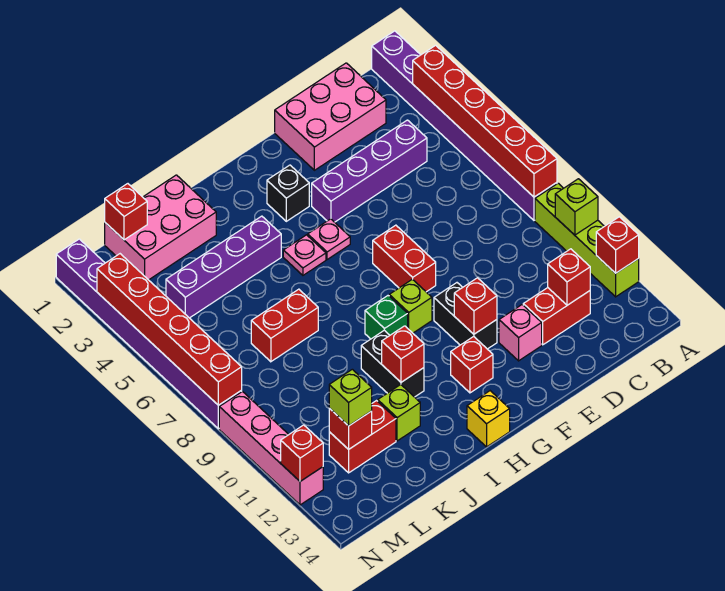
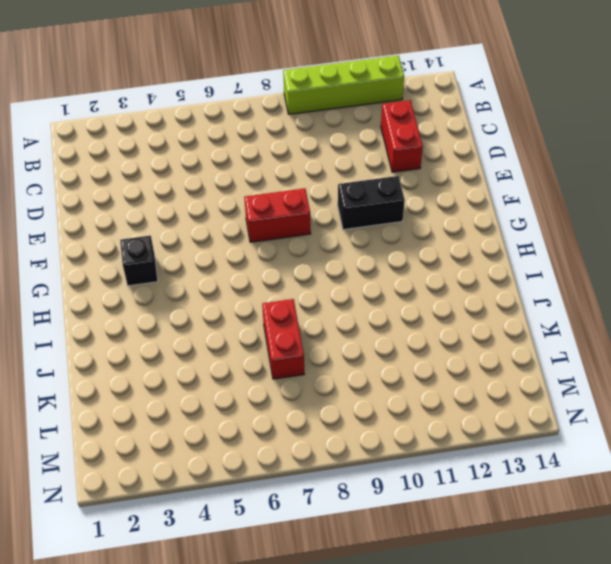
none -> purple 1x8 brick [372,31,557,220]
none -> pink 2x3 brick [275,63,386,170]
none -> purple 1x4 brick [312,120,427,222]
none -> pink 1x1 brick [499,305,542,361]

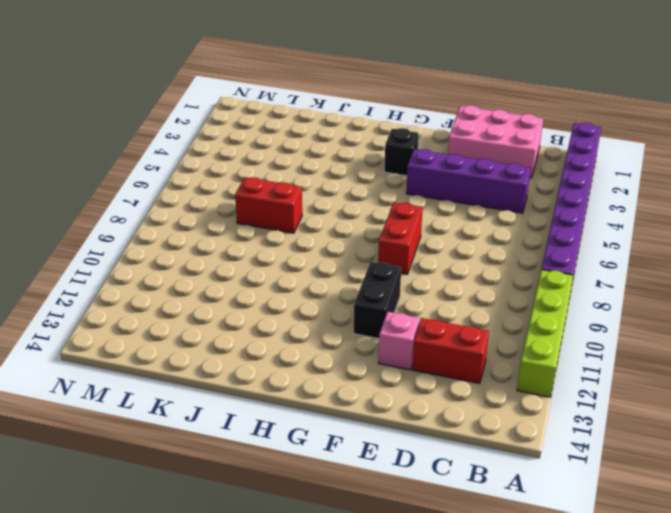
none -> pink 1x1 plate [308,219,350,260]
none -> lime 1x1 brick [389,279,432,333]
none -> red 1x1 brick [451,336,493,393]
none -> pink 1x1 plate [283,235,326,275]

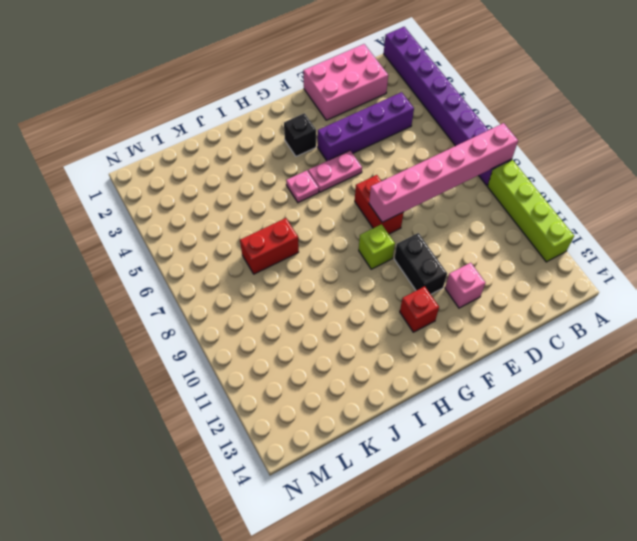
pink 1x6 brick [369,123,518,222] -> red 1x6 brick [413,45,557,197]
pink 1x2 plate [308,151,362,192] -> pink 1x1 plate [308,219,350,260]
none -> red 1x2 brick [523,288,590,345]
none -> green 1x1 brick [365,296,408,339]
none -> yellow 1x1 brick [467,391,510,447]
none -> purple 1x4 brick [166,216,281,318]

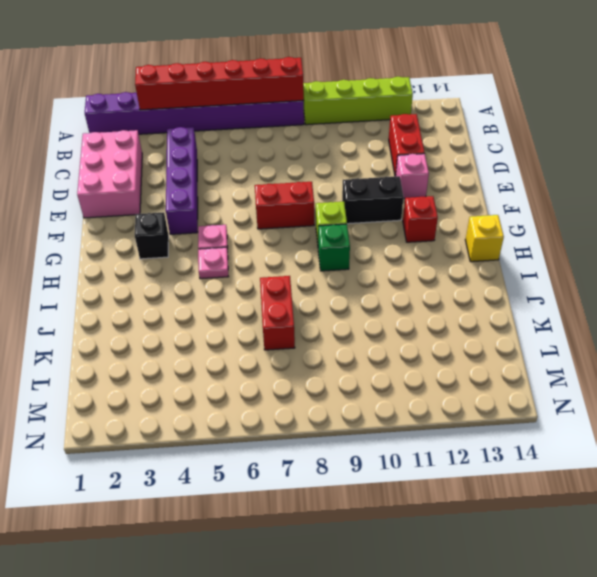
none -> purple 1x4 brick [166,216,281,318]
none -> black 1x2 brick [361,330,424,397]
none -> pink 2x3 brick [105,175,216,280]
none -> lime 1x1 brick [378,385,420,441]

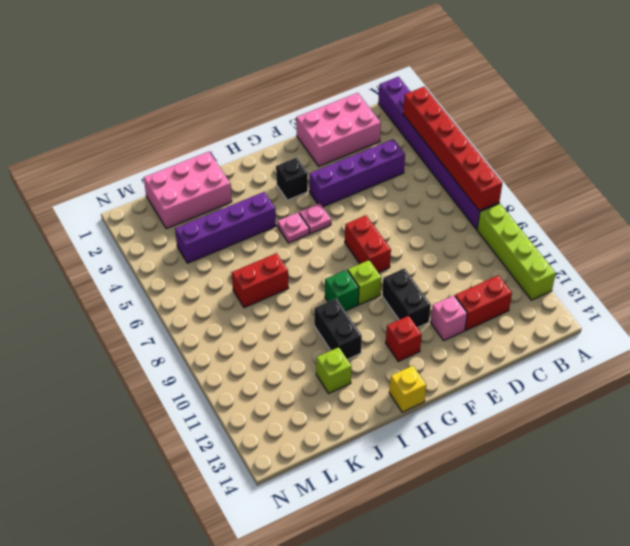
none -> red 1x2 brick [329,401,396,473]
none -> purple 1x8 brick [56,239,242,429]
none -> pink 1x4 brick [219,392,323,505]
none -> lime 1x1 brick [555,179,598,235]

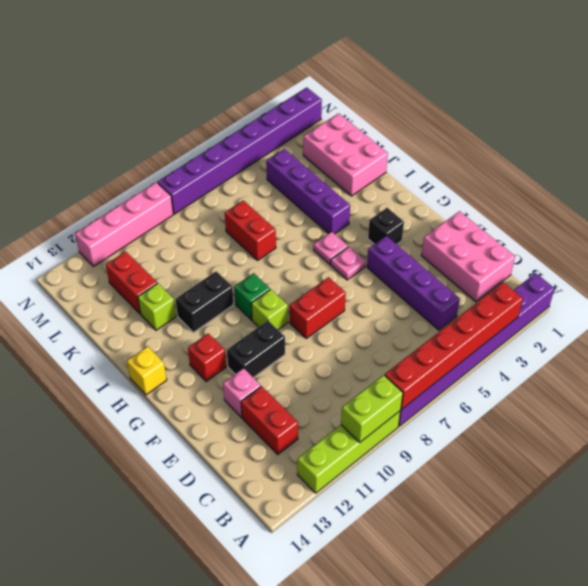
lime 1x2 brick [341,375,403,443] -> lime 1x1 brick [555,179,598,235]
none -> red 1x1 brick [596,217,639,273]
none -> red 1x1 brick [548,249,590,305]
none -> red 1x1 brick [454,278,497,334]
none -> red 1x1 brick [382,326,424,382]

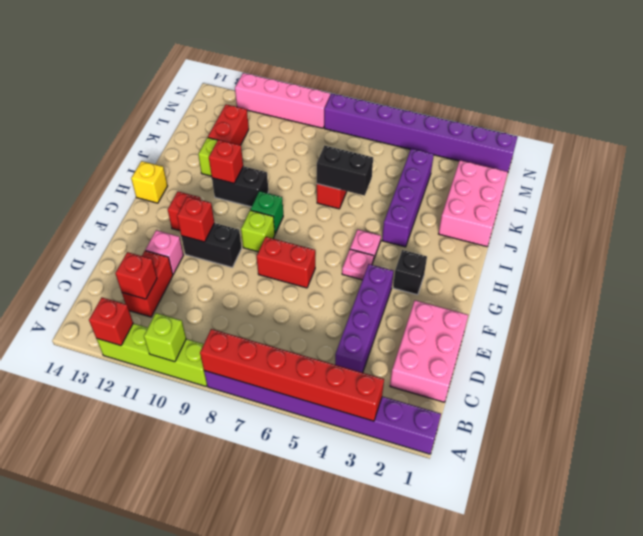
black 1x2 brick [317,146,373,196] -> none
none -> red 1x1 brick [105,184,147,240]
none -> red 1x1 brick [329,408,372,449]
none -> red 1x6 brick [97,254,242,405]
none -> red 1x1 brick [281,425,323,481]

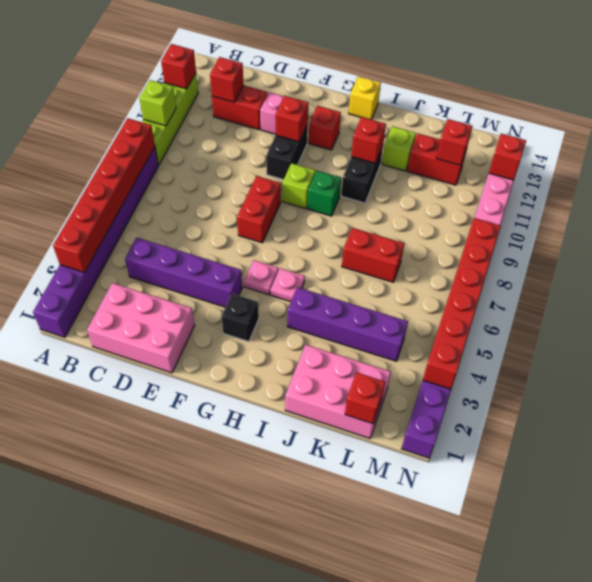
none -> lime 1x1 brick [329,369,372,426]

